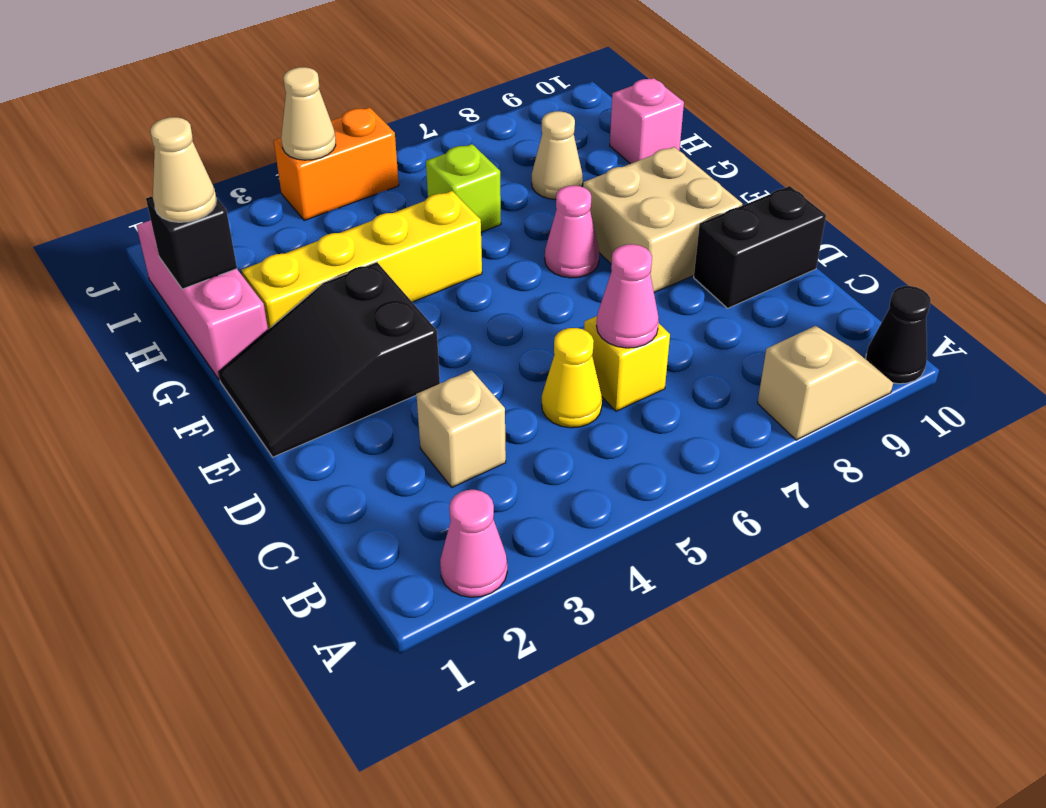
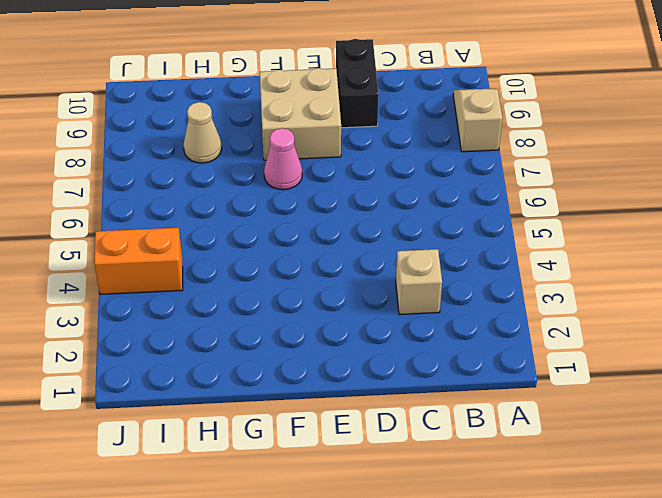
orange 1x2 brick [94,228,183,294] -> orange 1x2 brick turned to [274,107,399,220]
none -> pink 1x1 cone [440,490,507,597]
none -> black 1x1 cone [866,286,931,384]
none -> yellow 1x1 cone [542,328,602,428]

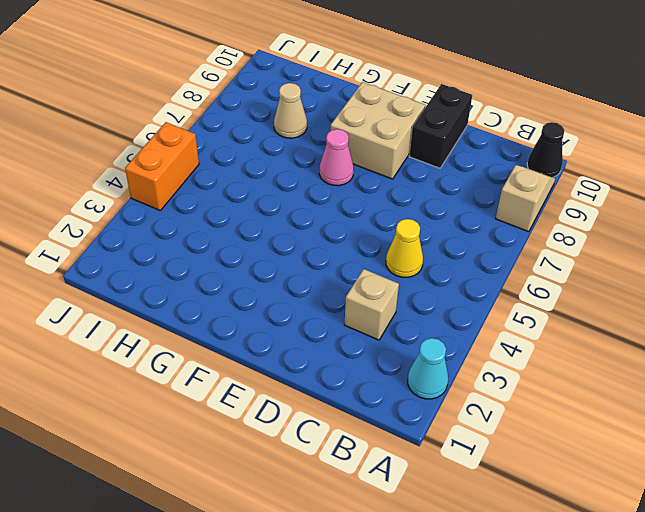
cyan 1x1 cone [408,338,448,399] -> pink 1x1 cone [440,490,507,597]
none -> yellow 1x1 brick [584,316,670,411]
none -> black 2x3 slope [218,262,440,457]
none -> pink 1x3 brick [137,220,268,380]

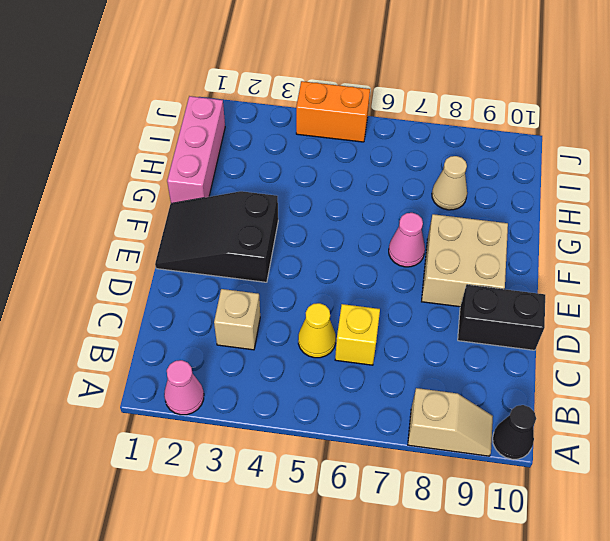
none -> yellow 1x4 brick [241,191,482,329]
none -> lime 1x1 brick [426,144,501,232]
none -> pink 1x1 brick [610,78,684,164]

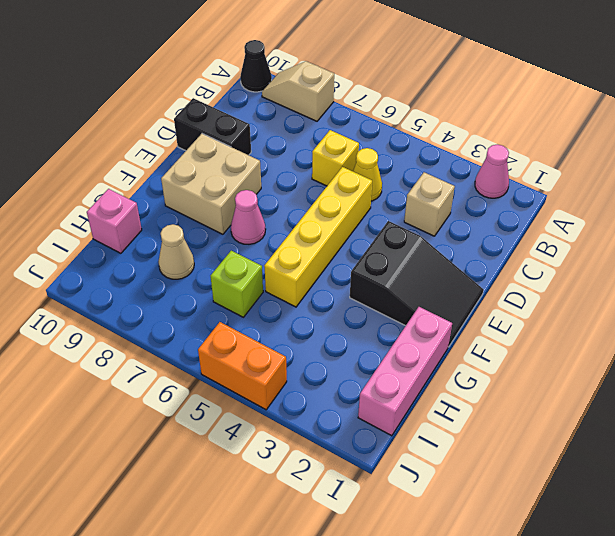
yellow 1x4 brick [264,167,372,307] -> yellow 1x4 brick turned to [241,191,482,329]
none -> pink 1x1 cone [596,244,659,348]
none -> black 1x1 brick [146,196,237,289]
none -> tan 1x1 cone [281,67,336,160]

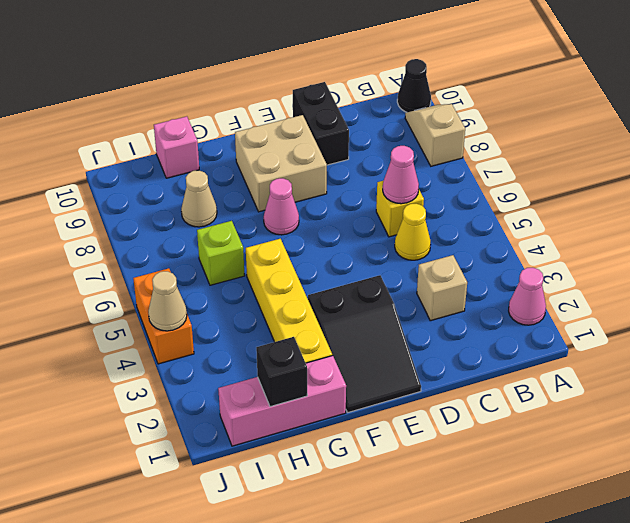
none -> tan 1x1 cone [150,117,216,222]

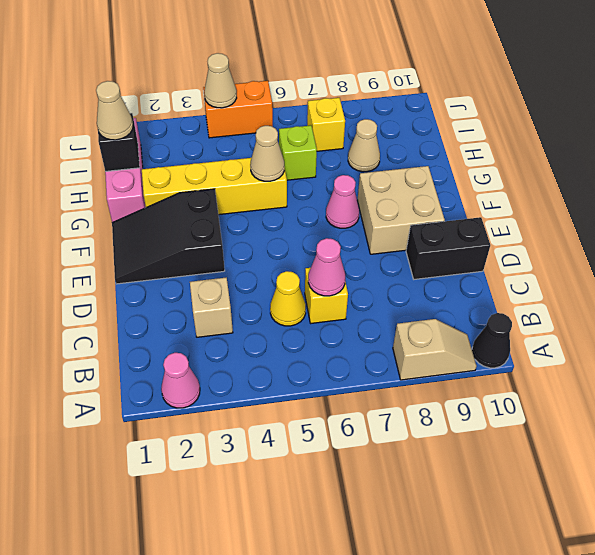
tan 1x1 cone [250,126,284,181] -> none
yellow 1x1 brick [307,98,345,151] -> none
none -> pink 1x1 brick [610,78,684,164]

